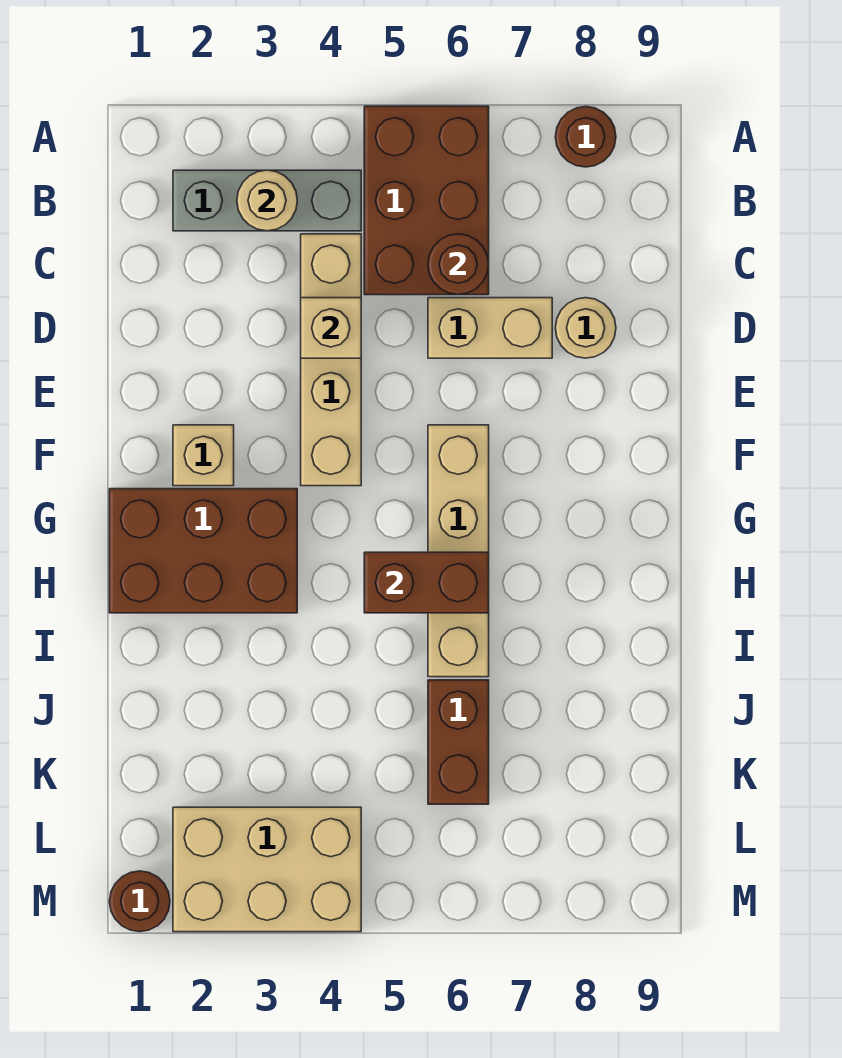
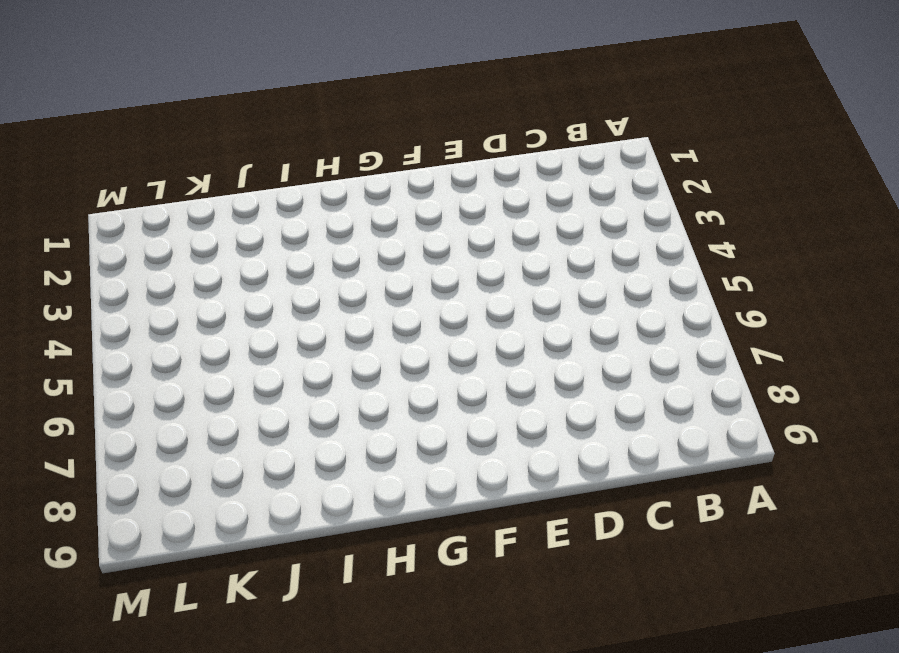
none -> brown 2x3 brick [364,106,489,295]
none -> brown 1x1 round brick [555,107,616,167]
none -> grey 1x3 brick [173,170,361,231]

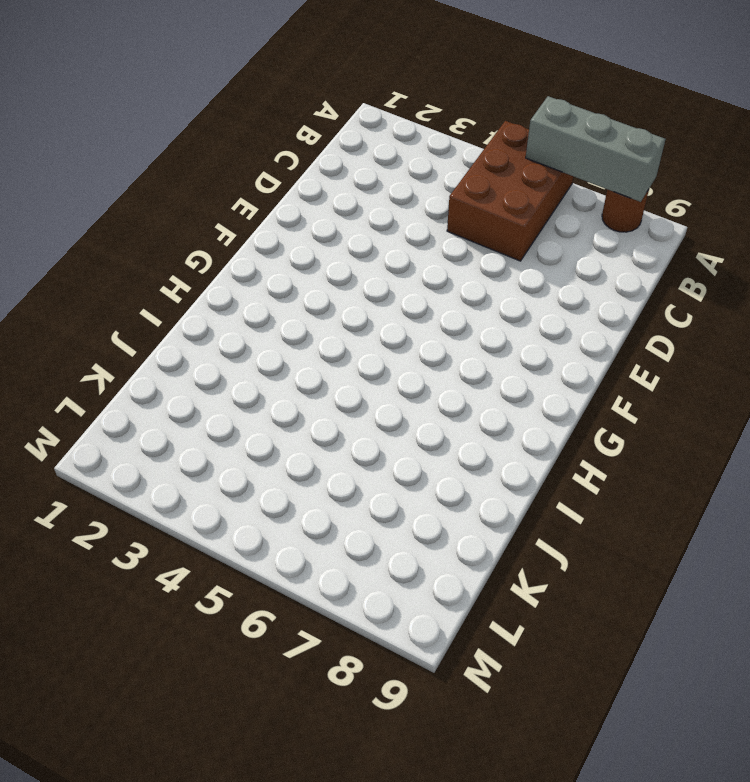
grey 1x3 brick [526,96,665,202] -> grey 1x3 brick moved to [173,170,361,231]
none -> tan 1x4 brick [301,234,361,486]
none -> tan 1x2 brick [428,298,552,358]
none -> tan 1x1 round brick [555,298,616,358]

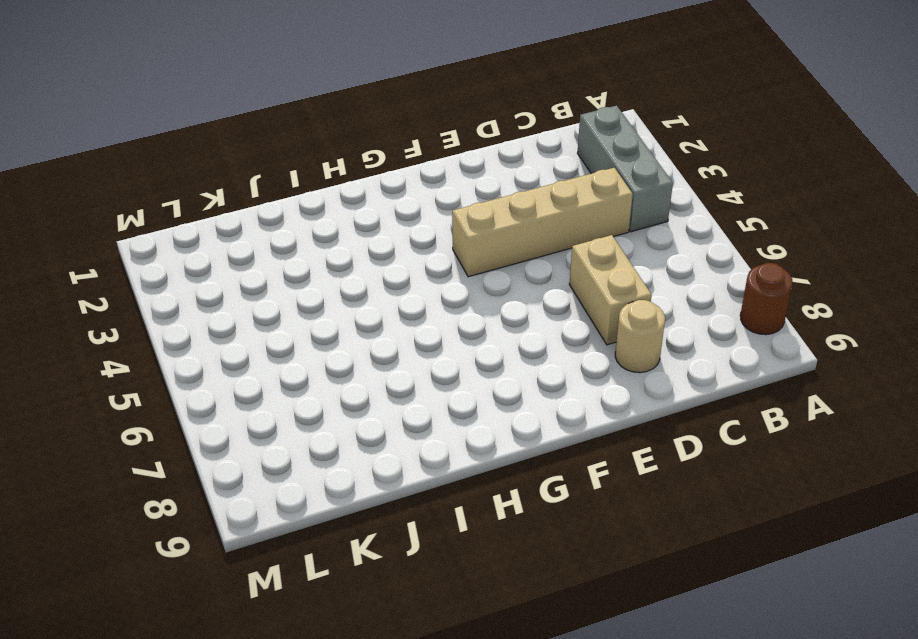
none -> brown 2x3 brick [364,106,489,295]
none -> tan 1x1 brick [173,425,234,486]
none -> tan 1x4 brick [428,425,489,677]

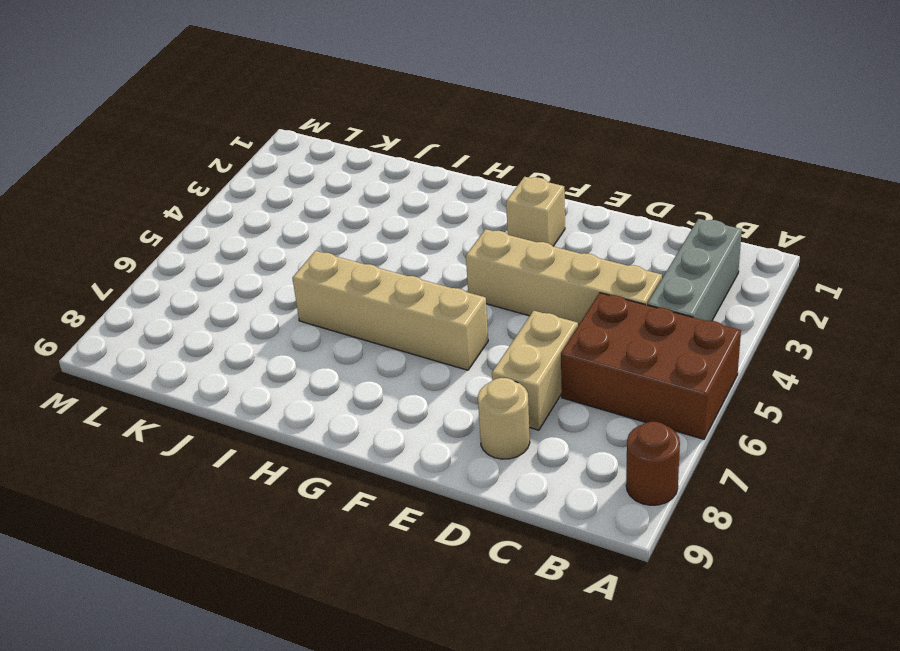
none -> brown 2x3 brick [109,489,297,613]
none -> brown 1x2 brick [428,680,489,804]
none -> tan 2x3 brick [173,807,361,932]

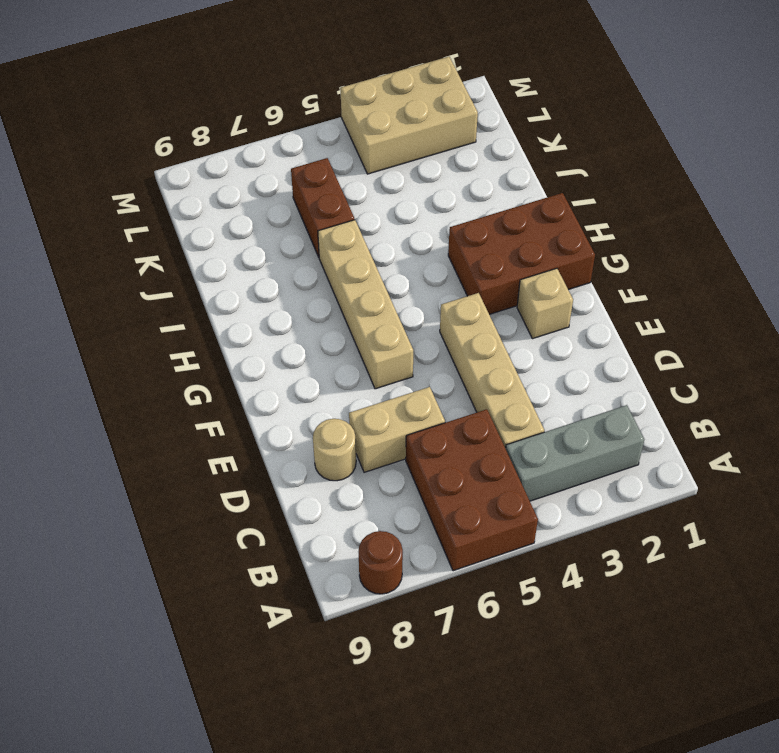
none -> brown 1x1 round brick [109,871,170,932]
none -> tan 1x1 round brick [237,170,297,231]
none -> brown 1x1 round brick [428,234,489,295]

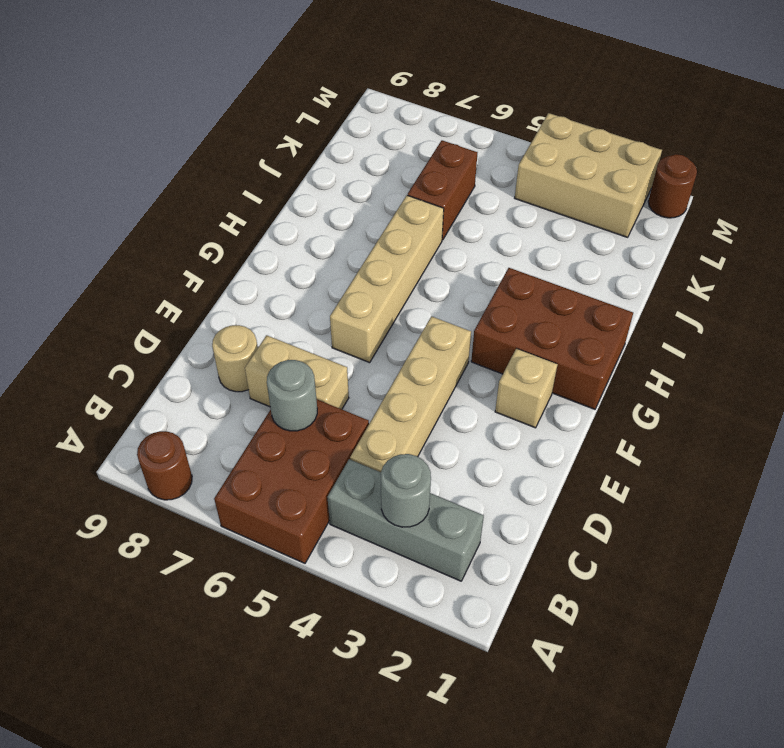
grey 1x1 round brick [381,454,431,527] -> tan 1x1 round brick [237,170,297,231]
grey 1x1 round brick [267,360,317,431] -> brown 1x1 round brick [428,234,489,295]
none -> tan 1x1 brick [301,298,361,358]
none -> brown 1x2 brick [364,552,489,613]

